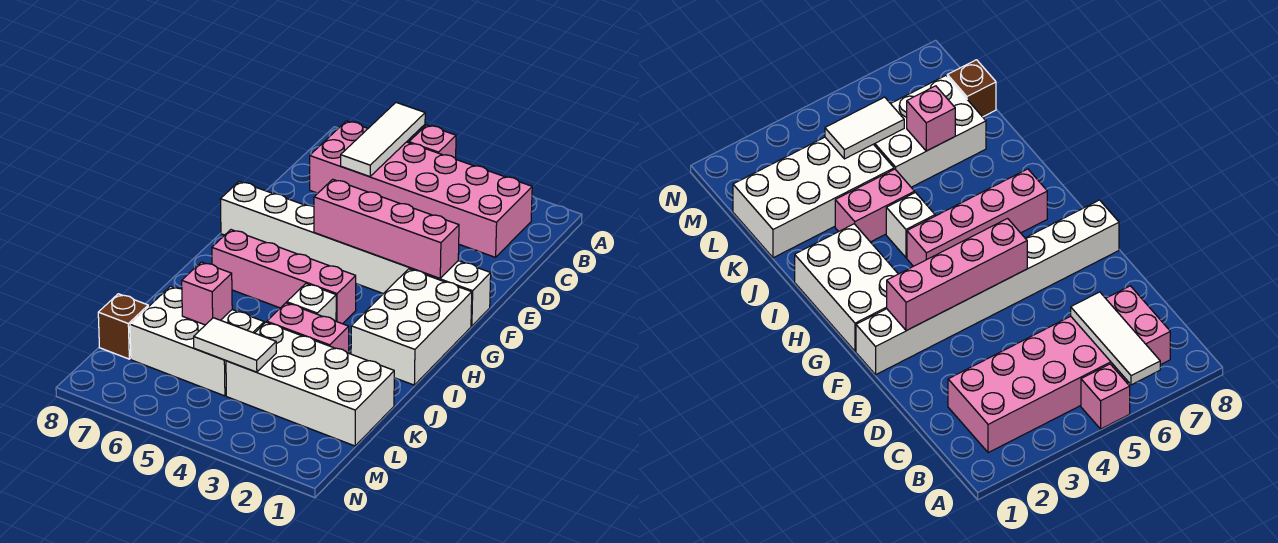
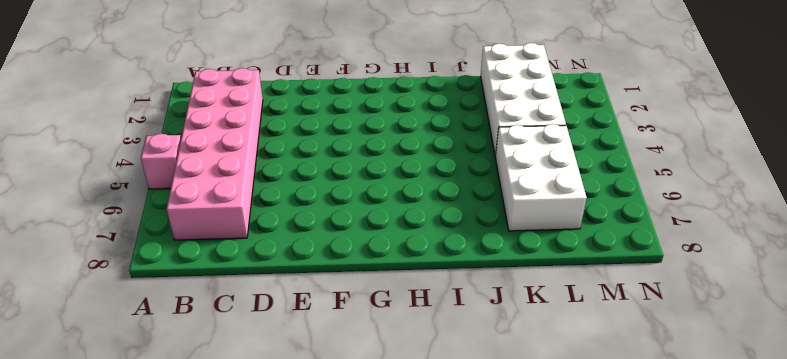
none -> white 1x8 brick [220,181,491,326]
none -> white 2x3 brick [351,269,472,385]
none -> pink 1x4 brick [212,230,356,324]

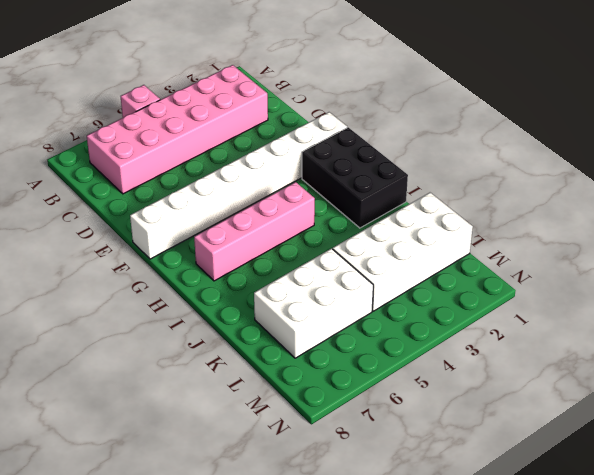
black 2x3 brick [302,127,408,228] -> white 2x3 brick [351,269,472,385]
none -> white 1x1 brick [287,284,336,321]
none -> pink 1x2 brick [267,303,349,353]
none -> brown 1x1 brick [98,294,148,359]

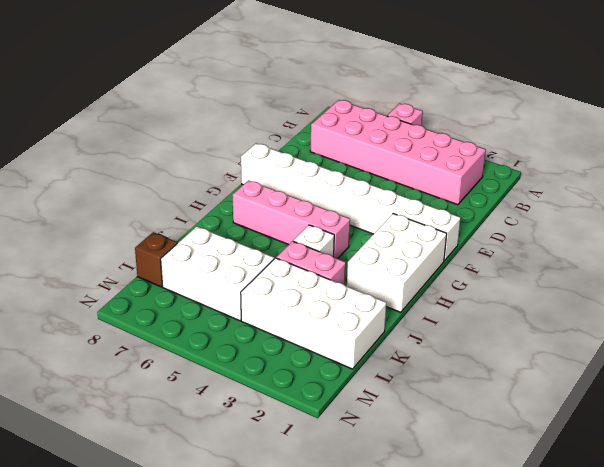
none -> white 1x3 tile [341,103,425,177]
none -> pink 1x4 brick [314,179,459,278]
none -> pink 1x1 brick [182,262,232,325]

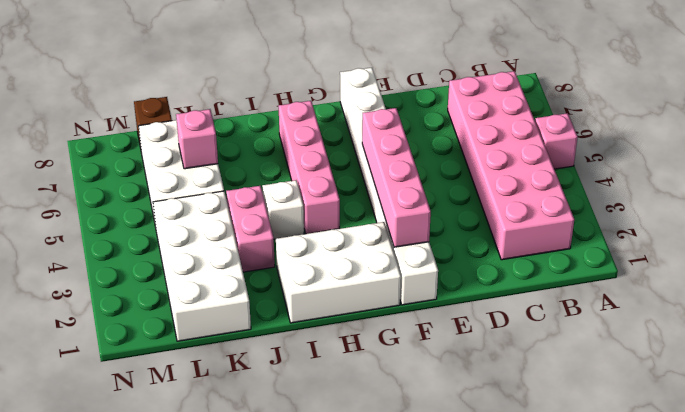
none -> white 1x3 tile [341,103,425,177]
none -> white 1x2 tile [194,318,276,372]

